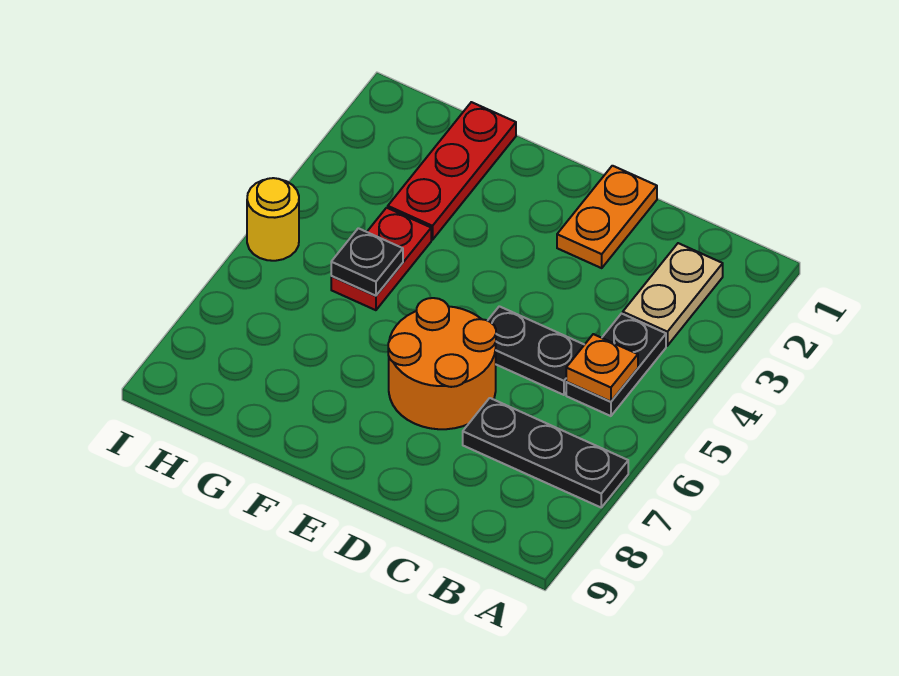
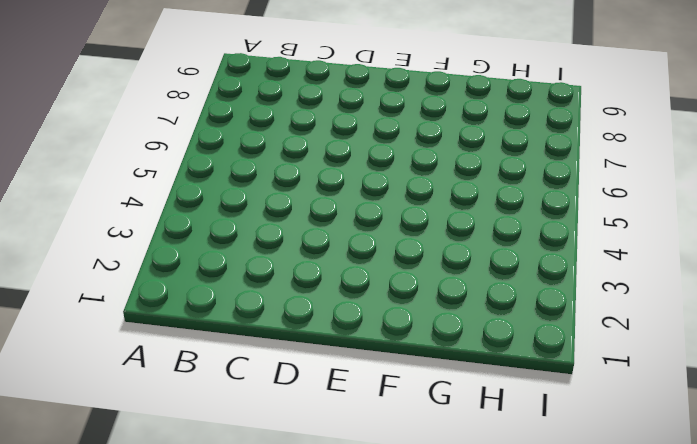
none -> black 1x3 plate [463,398,628,507]
none -> tan 1x2 plate [623,243,723,346]

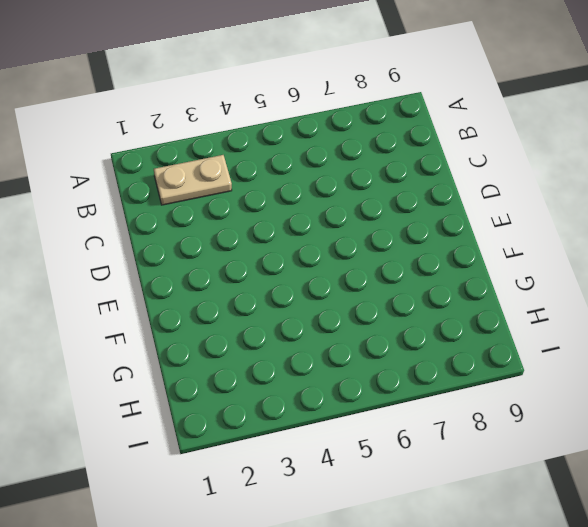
none -> black 1x3 plate [463,398,628,507]
none -> black 1x2 plate [566,314,666,416]

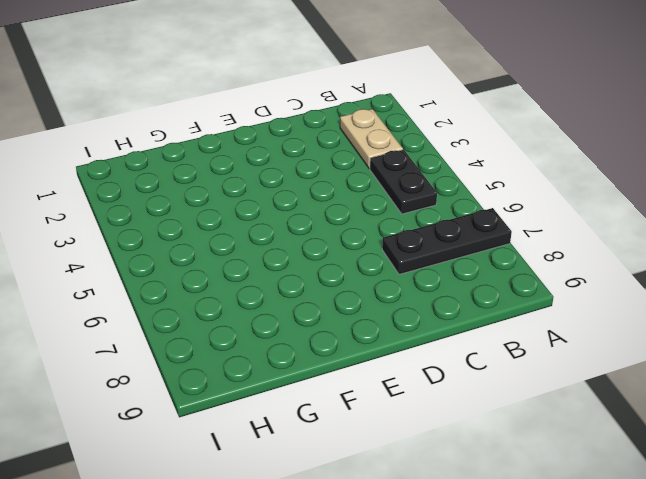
none -> black 1x2 plate [488,306,584,395]
none -> orange 1x2 plate [557,166,657,268]

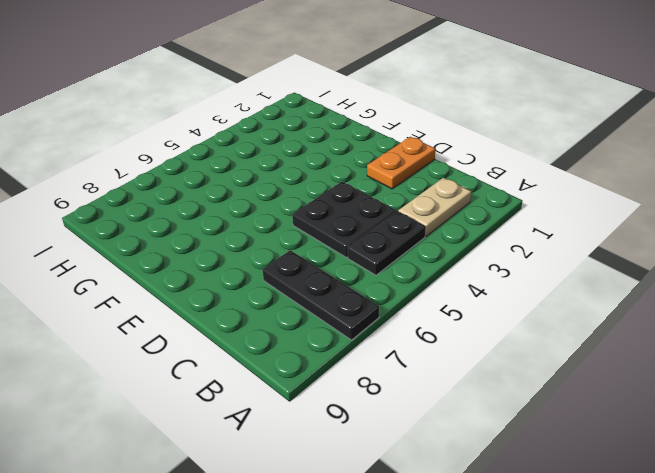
black 2x2 plate [292,182,396,257] -> black 1x2 plate [488,306,584,395]
none -> orange 2x2 round brick [388,298,496,429]
none -> red 1x3 plate [388,102,516,240]

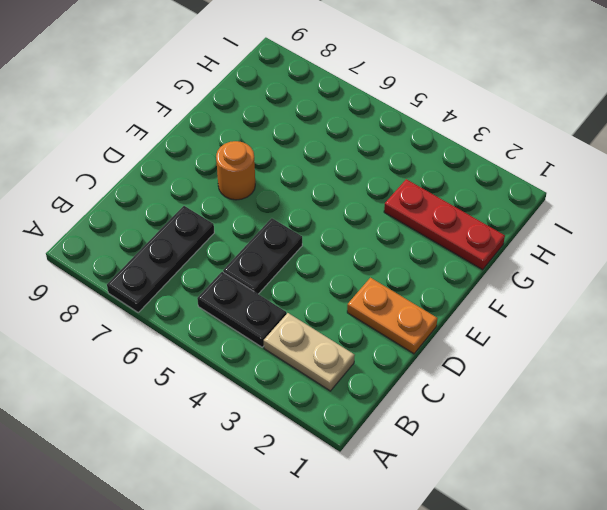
orange 1x1 round brick [216,141,255,200] -> orange 2x2 round brick [388,298,496,429]
none -> red 1x2 plate [331,208,431,310]
none -> yellow 1x1 round brick [247,178,299,261]

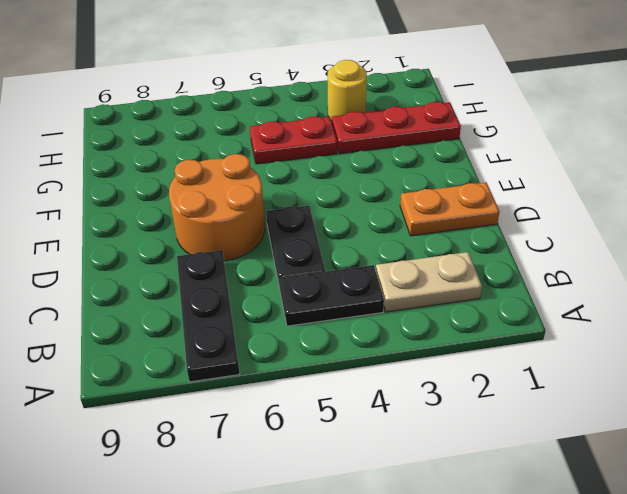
yellow 1x1 round brick [328,60,367,121] -> yellow 1x1 round brick moved to [247,178,299,261]
none -> orange 1x1 plate [566,334,638,402]
none -> black 1x1 plate [331,228,403,296]

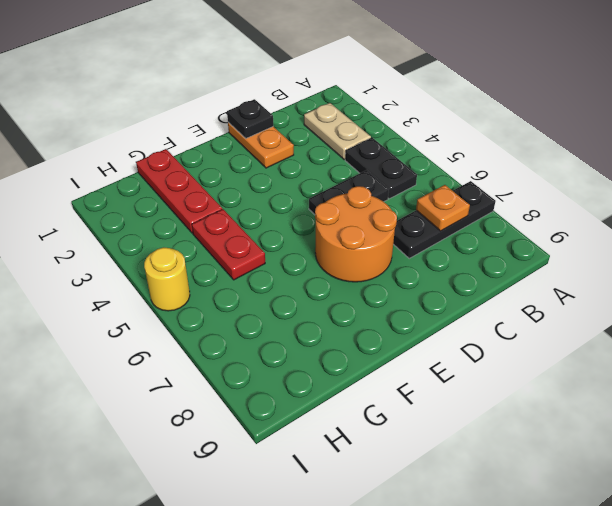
orange 1x1 plate [416,185,470,231] -> orange 1x1 plate moved to [566,334,638,402]
black 1x1 plate [227,99,273,138] -> black 1x1 plate moved to [331,228,403,296]

